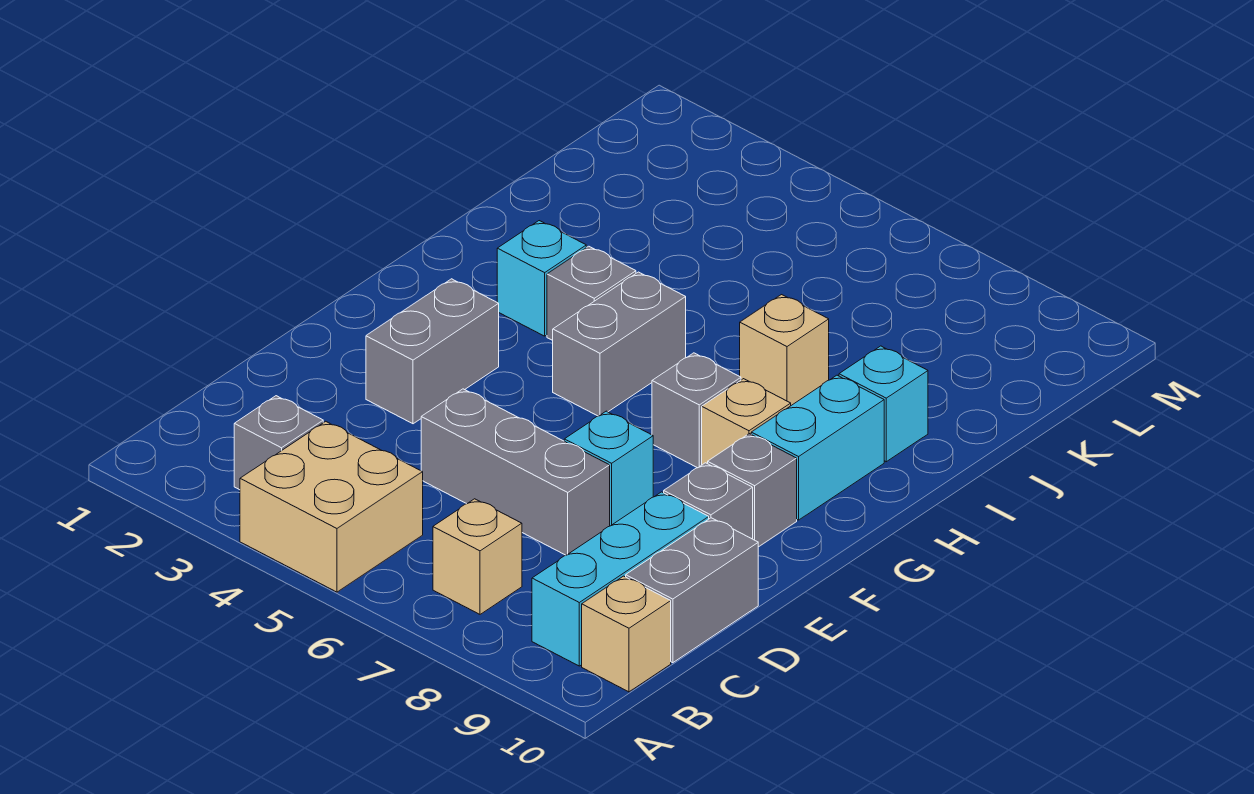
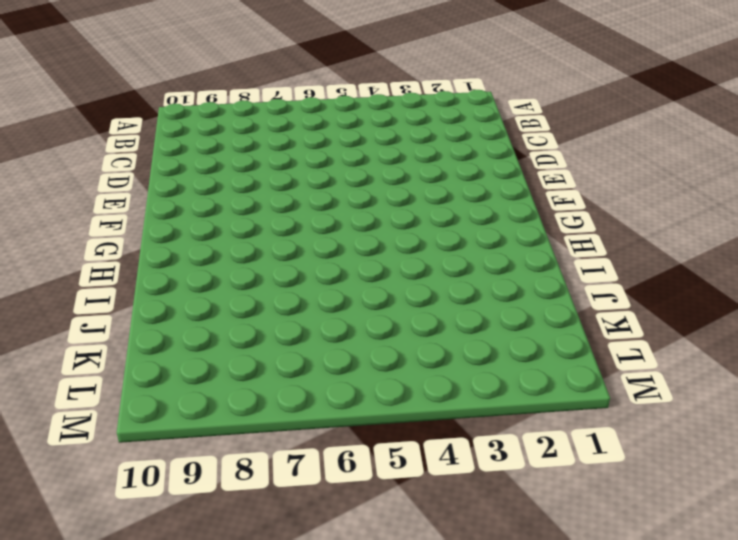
none -> tan 2x2 brick [240,421,423,592]
none -> grey 1x1 brick [234,396,323,490]
none -> tan 1x1 brick [433,499,522,614]

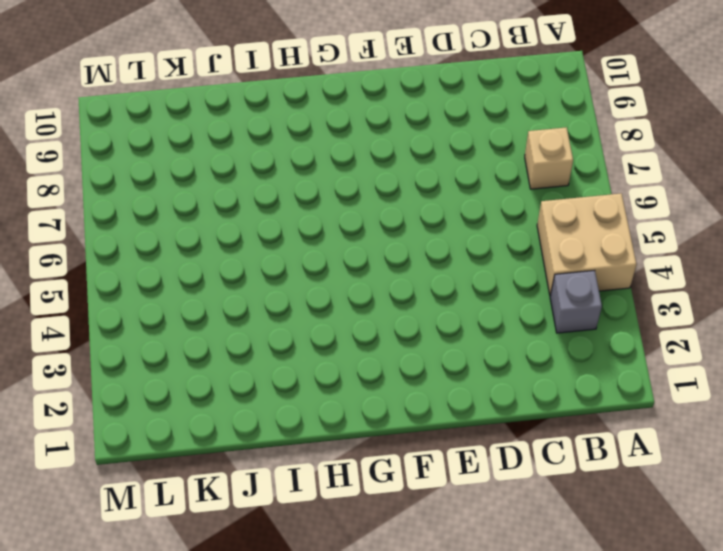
none -> cyan 1x3 brick [532,492,709,666]
none -> tan 1x1 brick [582,576,671,692]
none -> grey 1x2 brick [626,518,758,663]

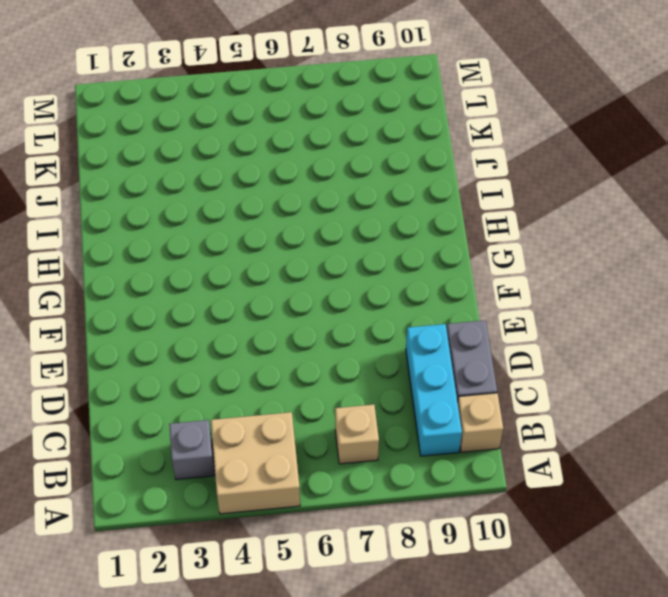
none -> grey 1x3 brick [421,389,610,555]
none -> grey 1x2 brick [366,279,499,424]
none -> cyan 1x1 brick [564,411,653,526]

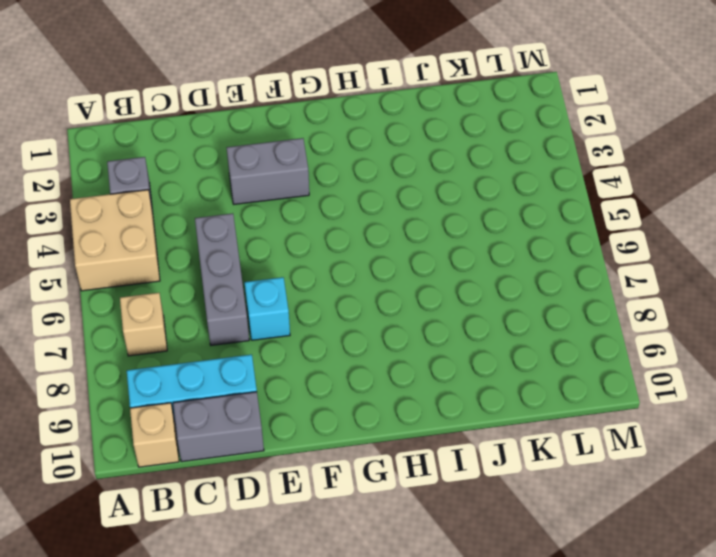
none -> grey 1x1 brick [664,463,753,539]
none -> grey 1x1 brick [708,434,797,547]
none -> grey 1x2 brick [553,272,686,416]

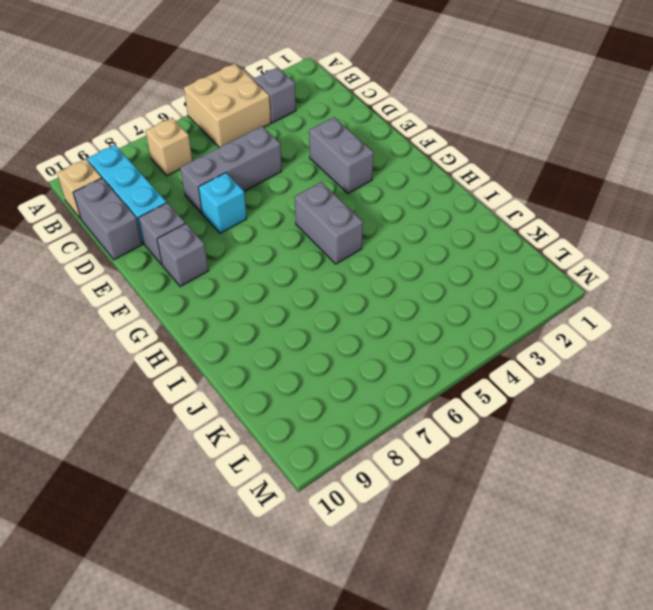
none -> grey 1x1 brick [652,353,741,468]
none -> tan 1x1 brick [702,379,791,465]
none -> cyan 1x2 brick [751,375,884,520]

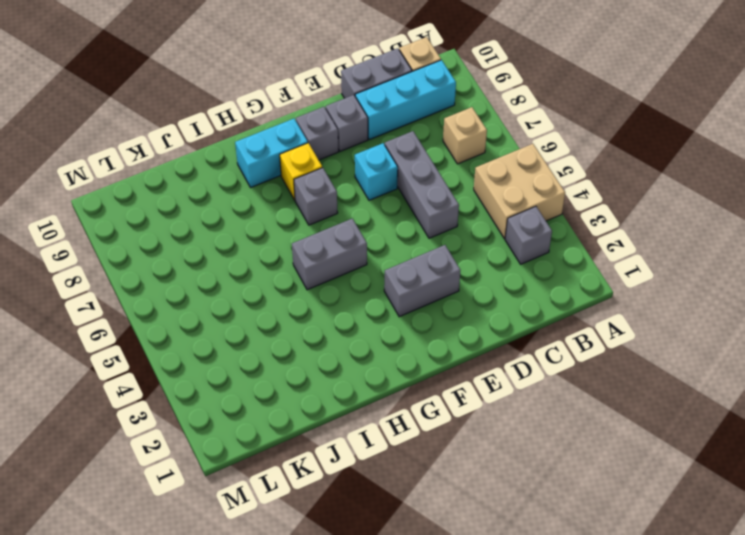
yellow 1x1 brick [280,143,322,200] -> tan 1x1 brick [702,379,791,465]
none -> cyan 1x1 brick [497,221,586,336]
none -> grey 1x1 brick [547,246,636,340]
none -> tan 1x1 brick [740,295,829,405]

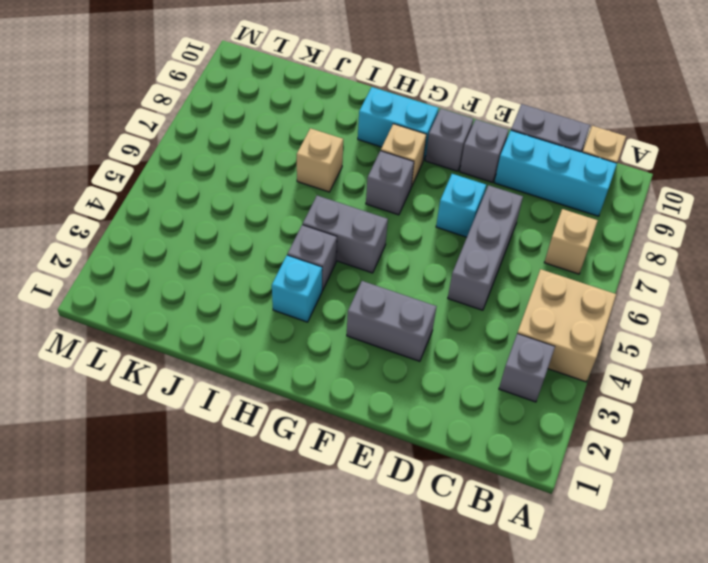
none -> cyan 1x1 brick [839,346,928,462]

